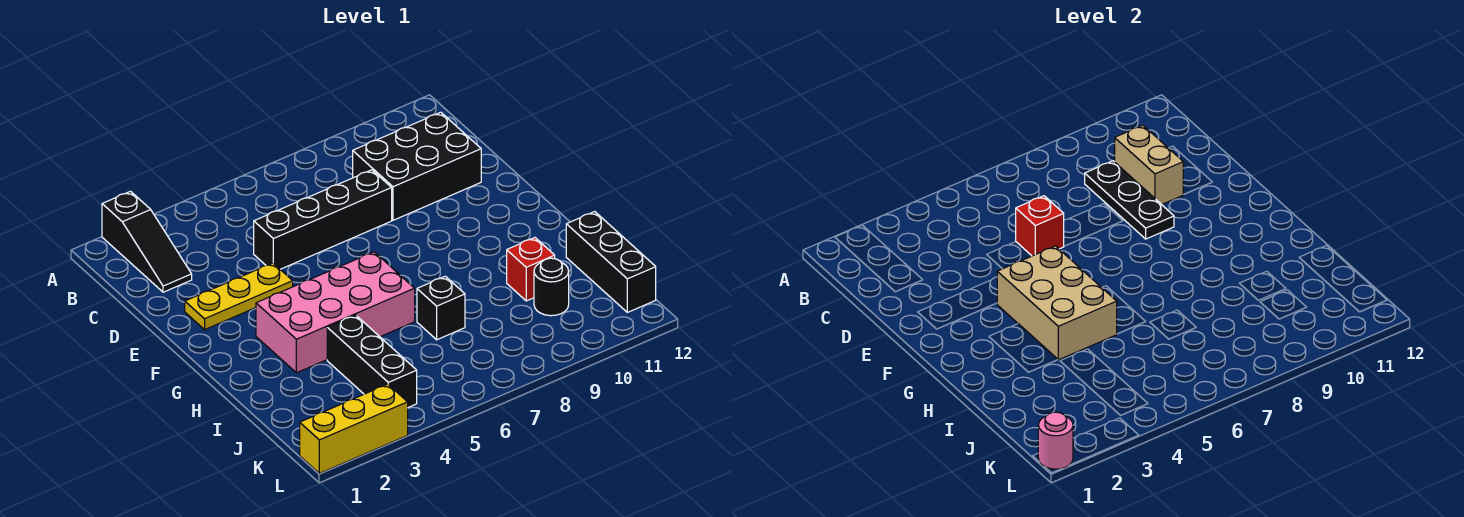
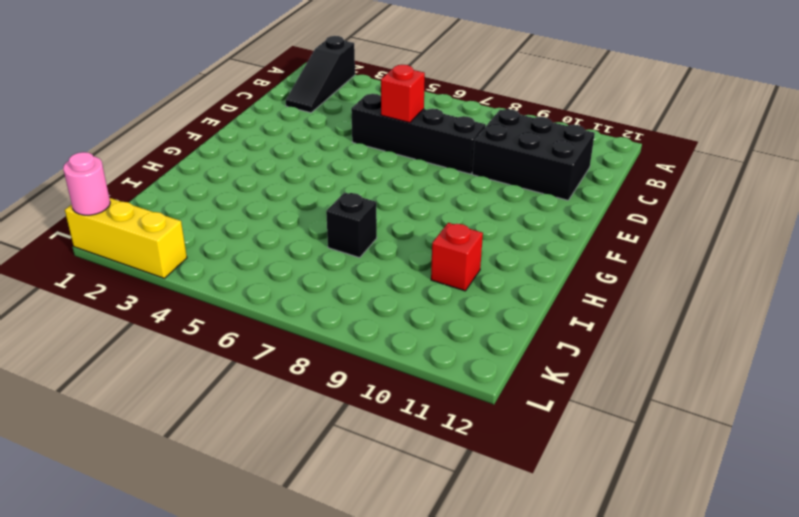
none -> yellow 1x3 plate [185,263,293,330]
none -> pink 2x4 brick [256,252,415,373]
none -> black 1x3 brick [327,315,417,407]

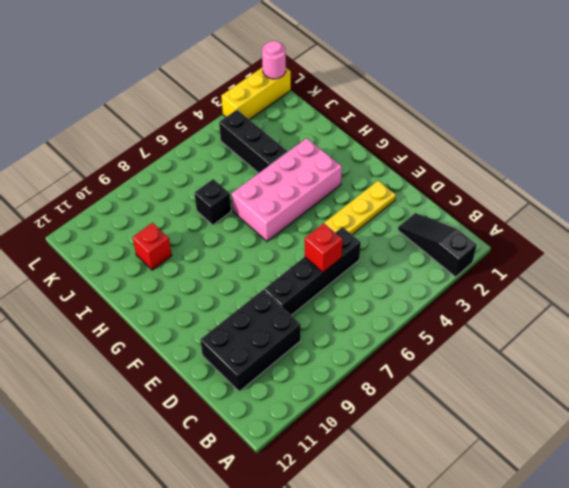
none -> black 1x3 brick [566,212,656,312]
none -> black 1x1 round brick [534,258,569,316]
none -> black 1x3 plate [1085,161,1174,239]

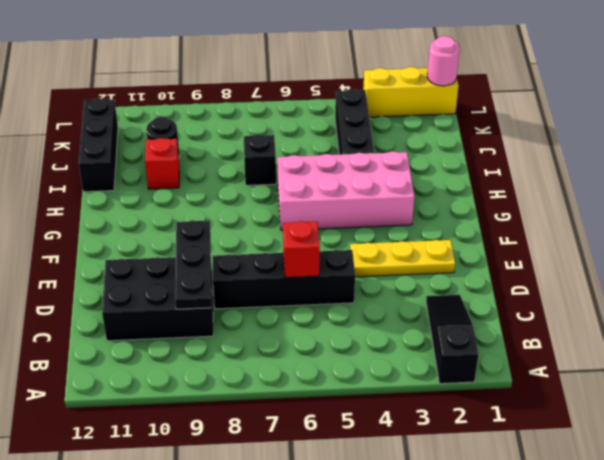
none -> tan 1x2 brick [1115,125,1184,205]
none -> tan 2x3 brick [997,246,1117,360]

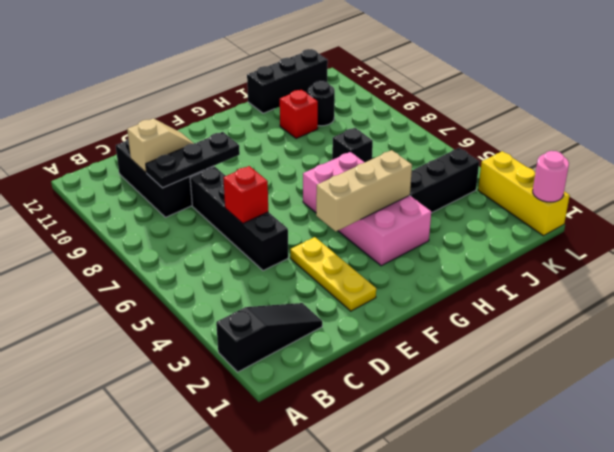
tan 1x2 slope [127,118,194,173] -> tan 1x2 brick [1115,125,1184,205]
tan 1x3 brick [316,150,412,231] -> tan 2x3 brick [997,246,1117,360]

